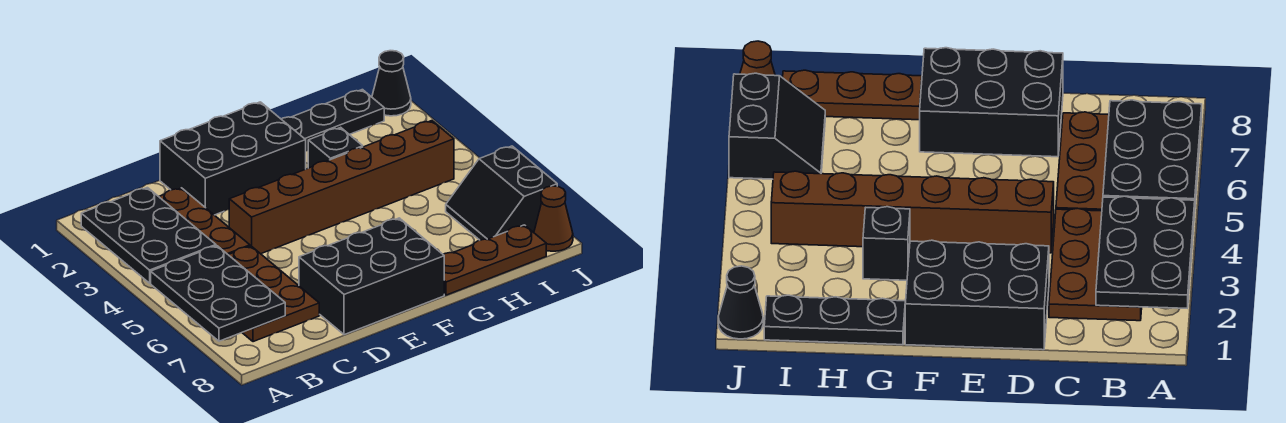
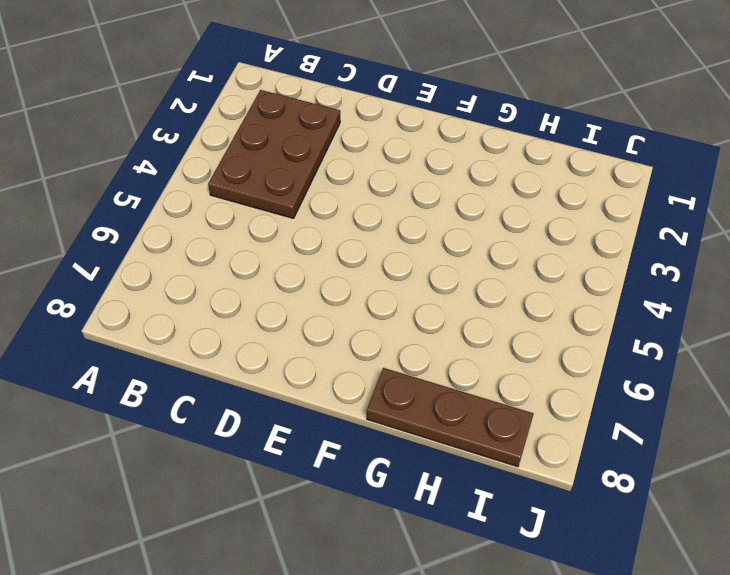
none -> brown 2x3 plate [229,246,319,342]
none -> black 2x3 brick [160,102,306,215]
none -> brown 1x6 brick [229,121,454,254]

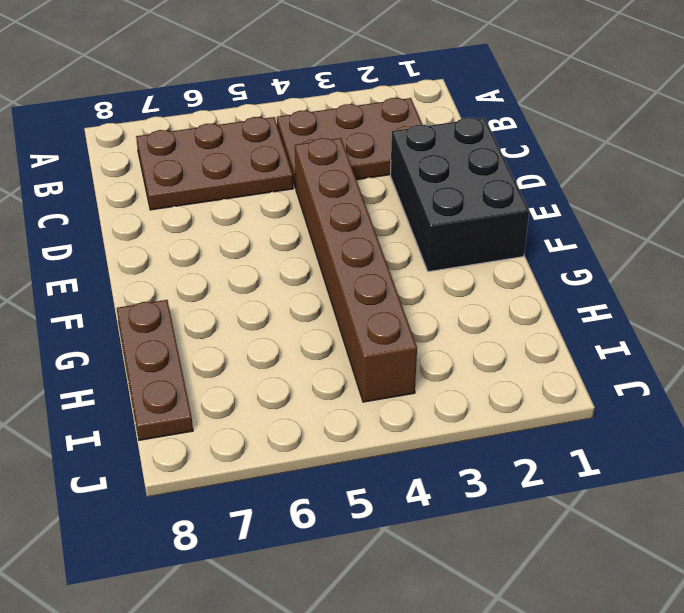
none -> black 2x3 brick [299,218,444,335]
none -> black 1x3 plate [282,90,384,151]
none -> black 1x1 brick [308,127,363,168]

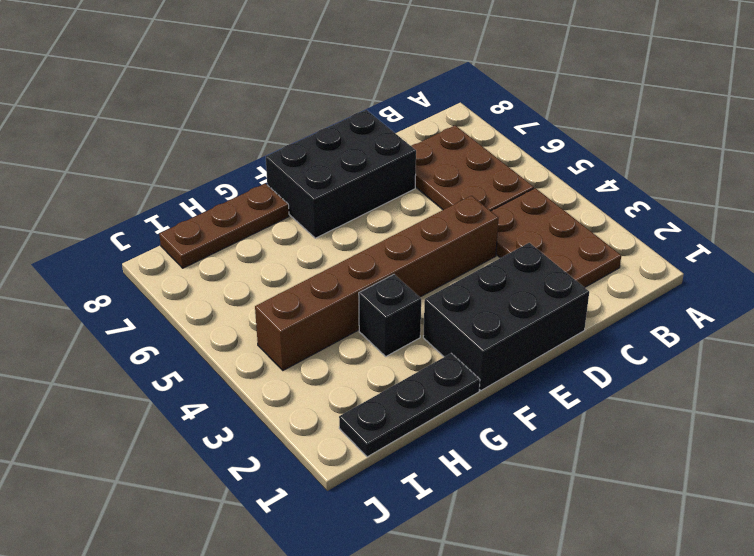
none -> black 2x2 slope [446,146,557,240]
none -> black 1x1 cone [372,51,411,116]
none -> brown 1x1 cone [534,186,573,251]

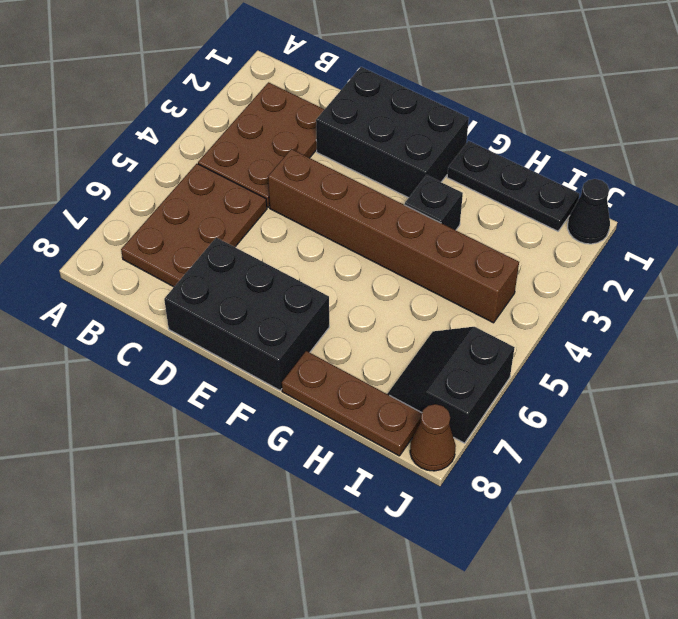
none -> black 2x3 plate [81,188,216,283]
none -> black 2x3 plate [151,246,285,341]

